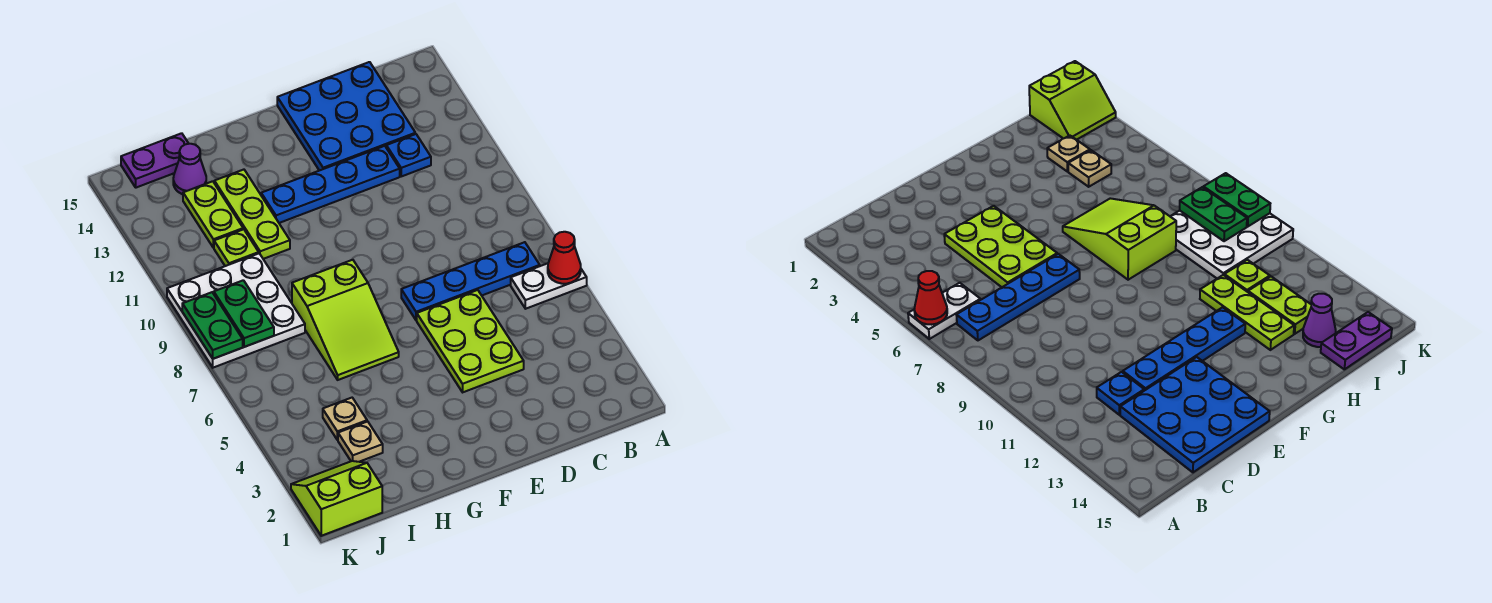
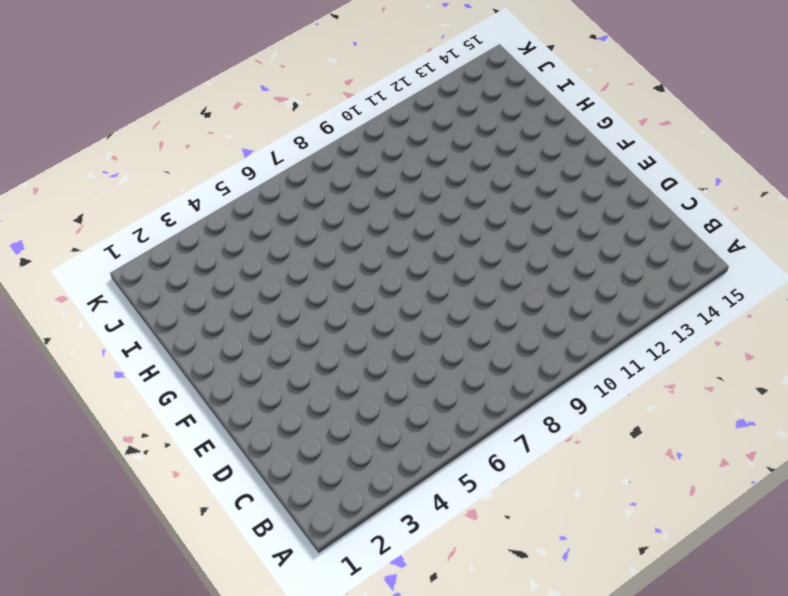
none -> white 1x2 plate [511,263,587,309]
none -> blue 1x4 plate [401,242,540,320]
none -> blue 1x1 plate [386,134,431,176]

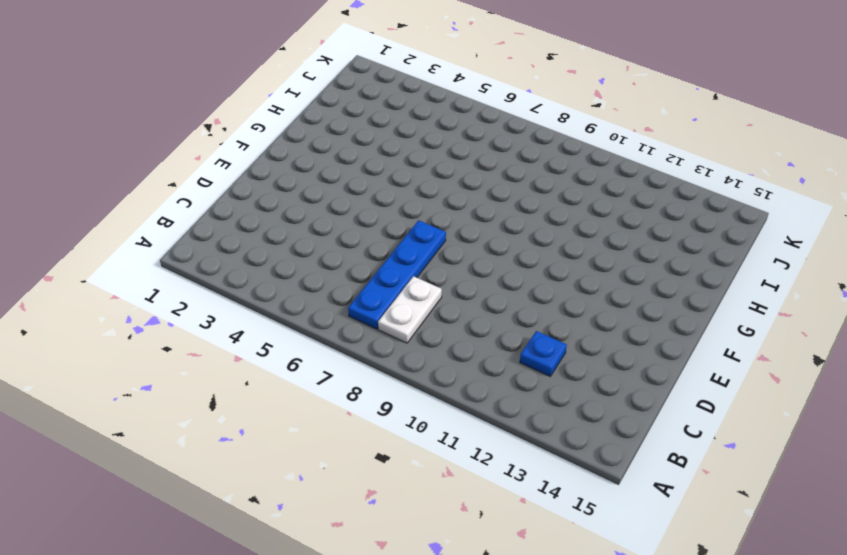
white 1x2 plate [378,276,442,343] -> white 1x2 plate moved to [511,263,587,309]
none -> blue 3x3 plate [277,62,415,171]
none -> lime 2x3 plate [417,290,524,392]
none -> blue 1x4 plate [261,146,400,223]

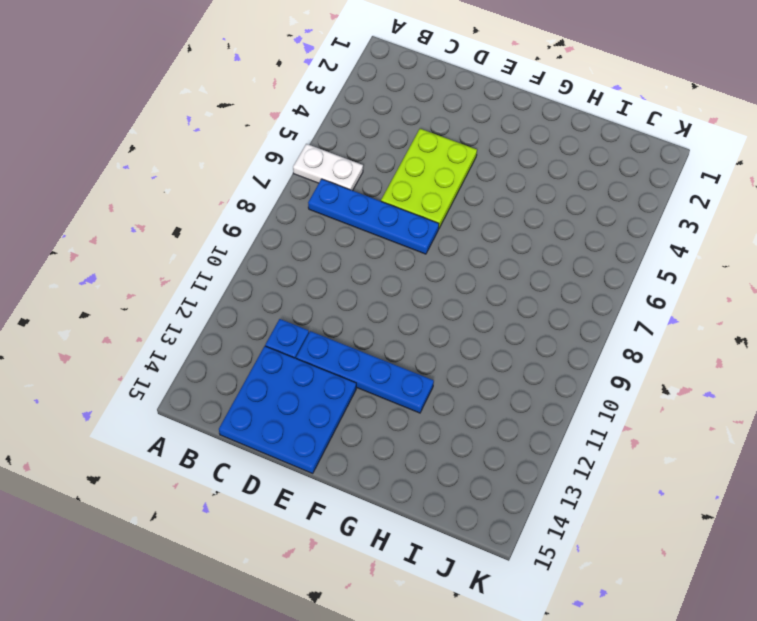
none -> lime 2x3 slope [292,260,399,380]
none -> lime 1x3 plate [214,170,290,259]
none -> tan 1x1 plate [338,421,383,462]

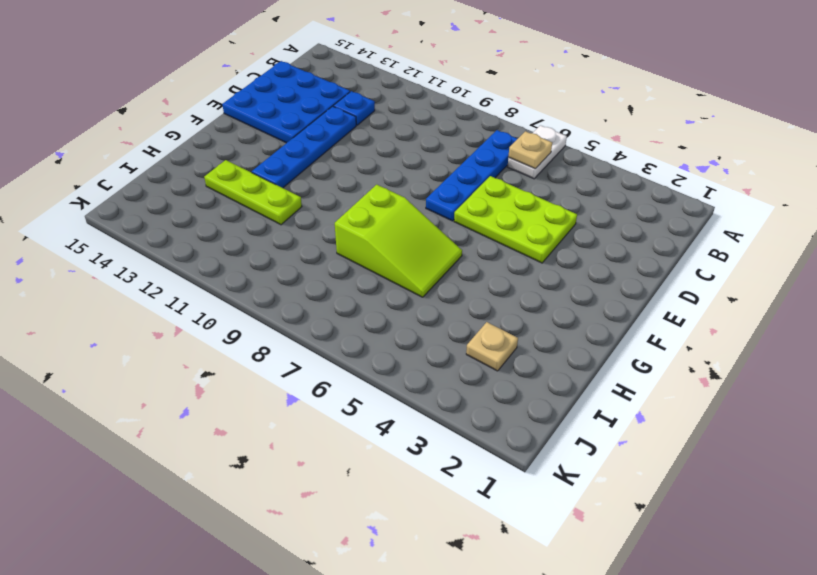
tan 1x1 plate [508,131,552,169] -> tan 1x1 plate moved to [323,398,367,440]
none -> white 3x3 plate [167,254,305,368]
none -> lime 1x1 plate [214,229,259,266]
none -> lime 1x2 plate [183,181,243,248]

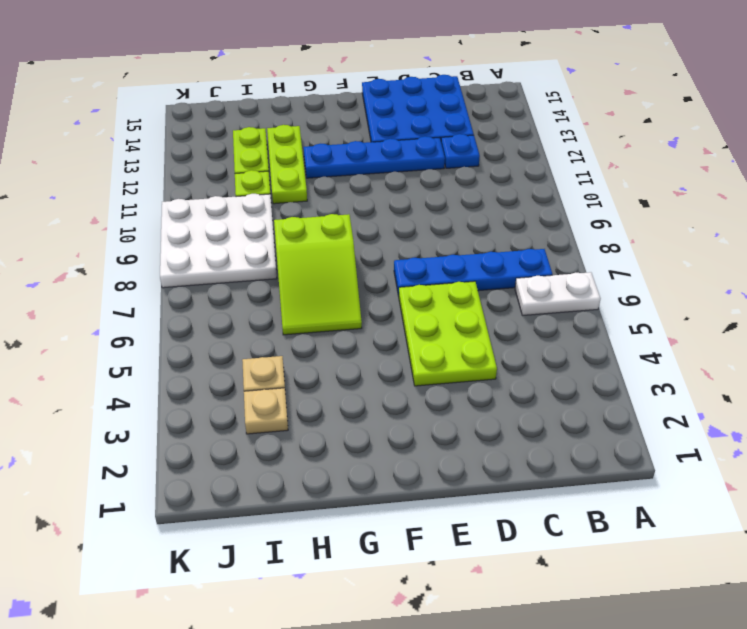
none -> purple 1x1 cone [173,144,206,194]
none -> purple 1x2 plate [121,133,189,188]
none -> lime 2x2 slope [291,461,382,536]

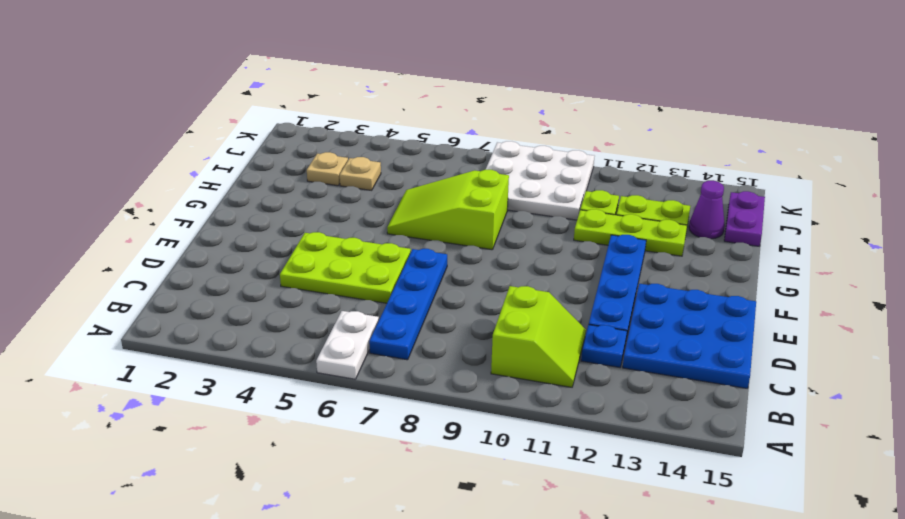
lime 2x2 slope [491,286,586,387] -> lime 2x2 slope moved to [291,461,382,536]
none -> red 1x1 cone [548,232,581,284]
none -> green 1x2 plate [214,280,274,347]
none -> green 1x2 plate [182,292,243,359]

